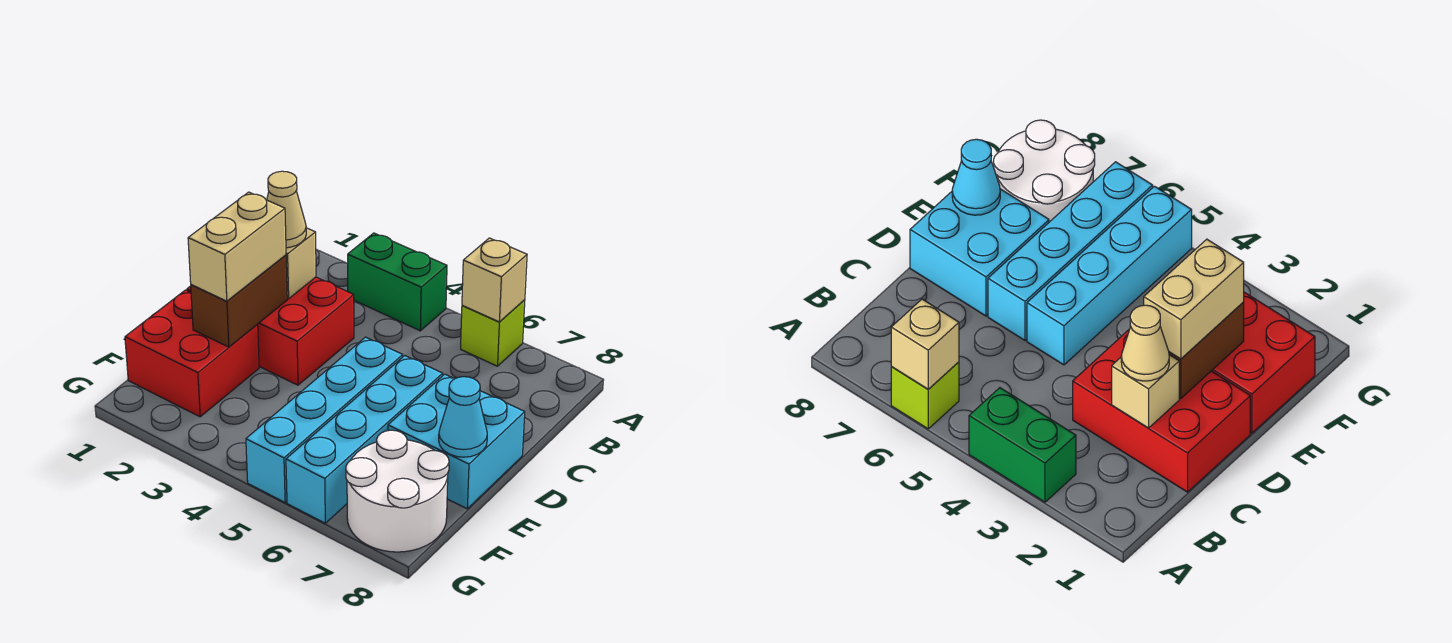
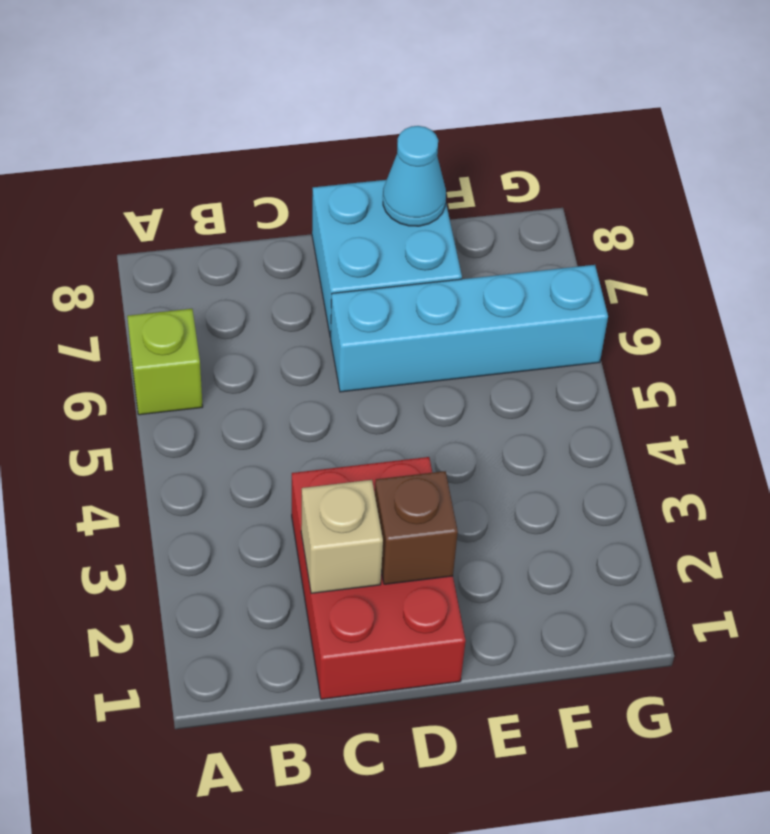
brown 1x1 brick [375,471,458,584] -> brown 1x2 brick [191,255,287,347]
none -> green 1x2 brick [347,233,447,331]
none -> cyan 1x4 brick [246,337,403,502]
none -> red 2x2 brick [125,290,259,417]

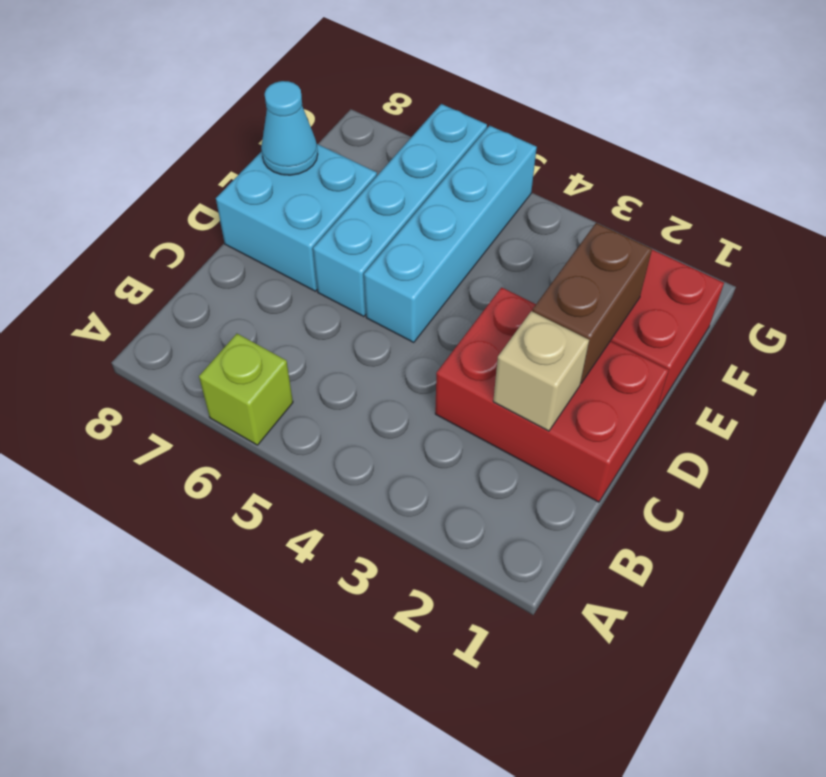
none -> green 1x2 brick [347,233,447,331]
none -> white 2x2 round brick [346,430,449,552]
none -> tan 1x1 brick [462,238,527,322]

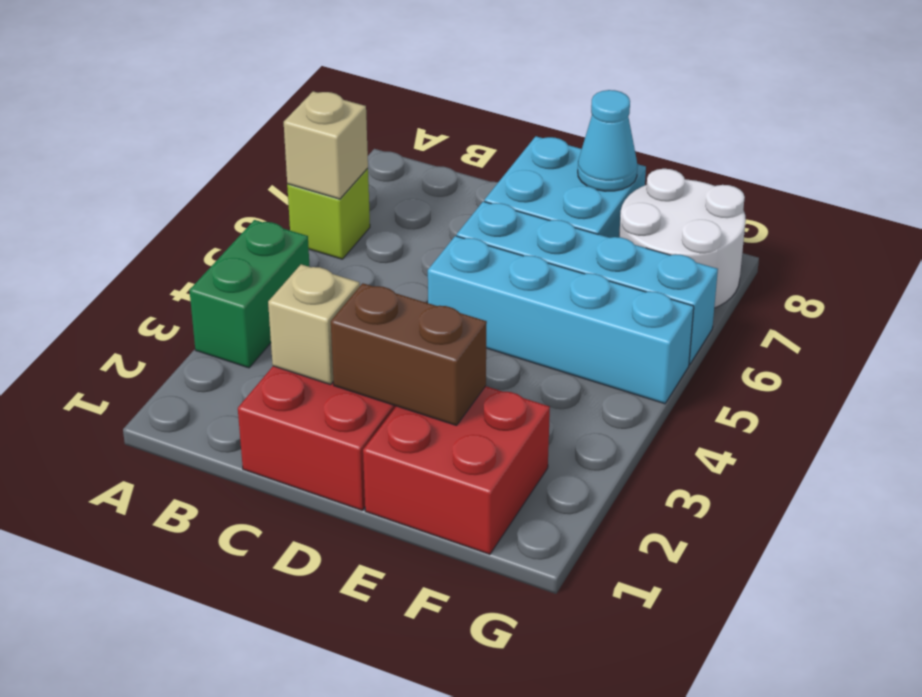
none -> tan 1x1 cone [267,171,306,248]
none -> tan 1x2 brick [188,192,286,301]

